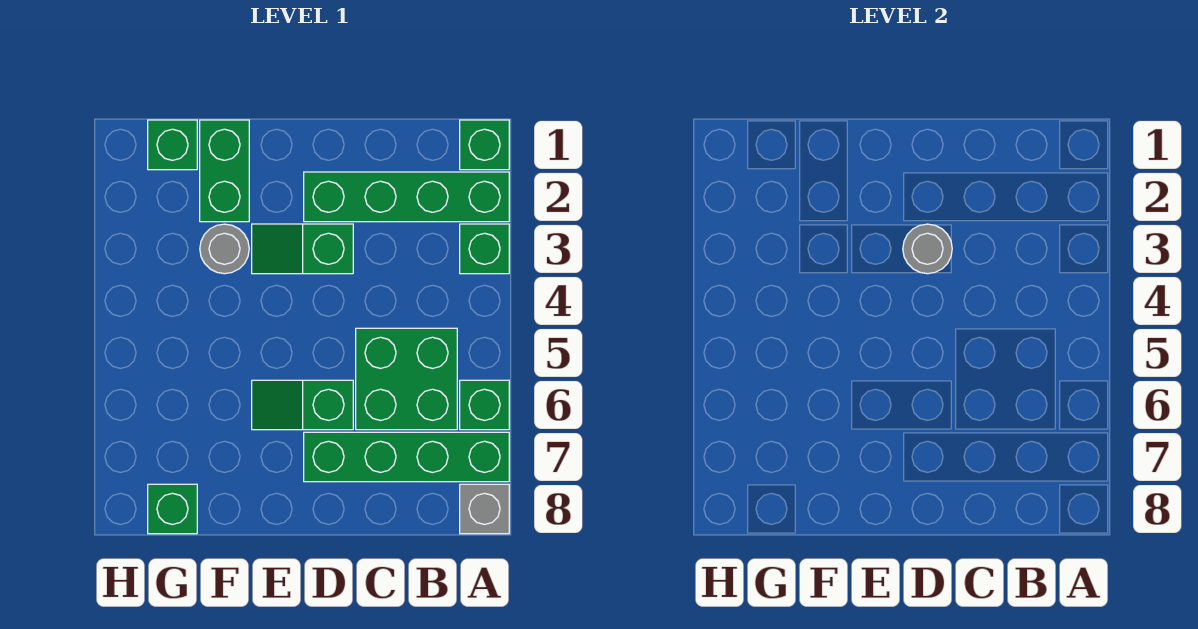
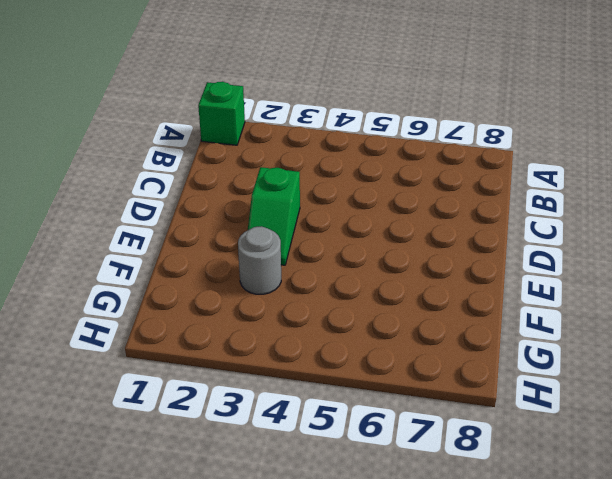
none -> green 1x4 brick [304,172,509,222]
none -> green 1x1 brick [460,224,509,274]
none -> green 1x1 brick [460,380,509,430]

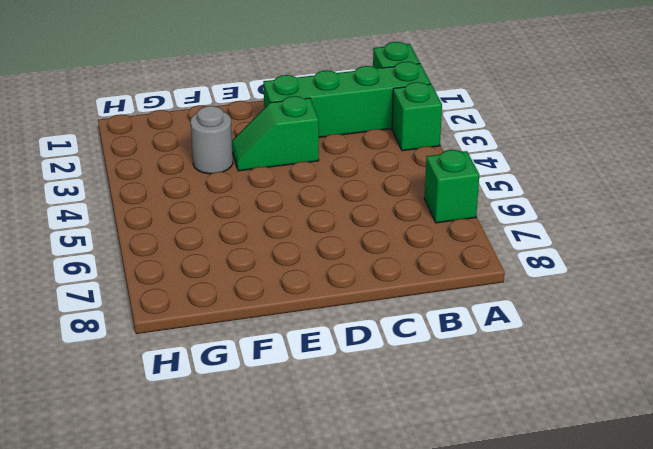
none -> green 1x4 brick [304,432,509,482]
none -> grey 1x1 brick [460,484,509,534]
none -> green 2x2 brick [356,328,457,430]

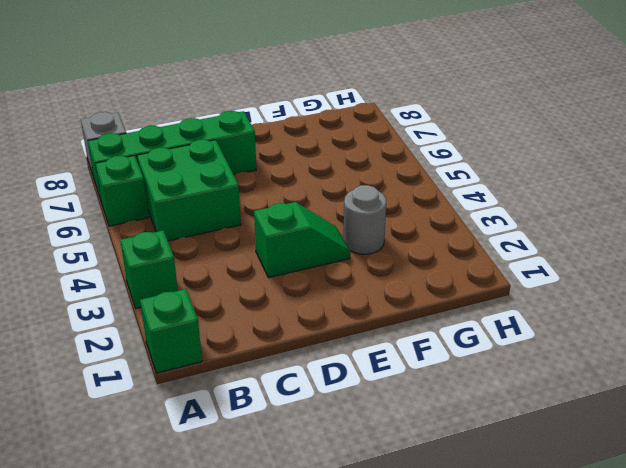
none -> green 1x4 brick [304,172,509,222]
none -> green 1x2 slope [252,380,353,430]
none -> green 1x2 brick [200,120,249,222]

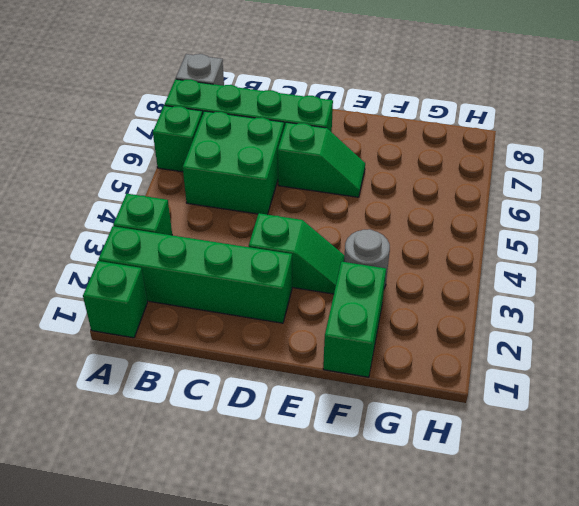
none -> green 1x1 brick [148,120,197,170]
none -> green 1x1 brick [148,484,197,534]
none -> grey 1x1 round brick [903,224,952,274]

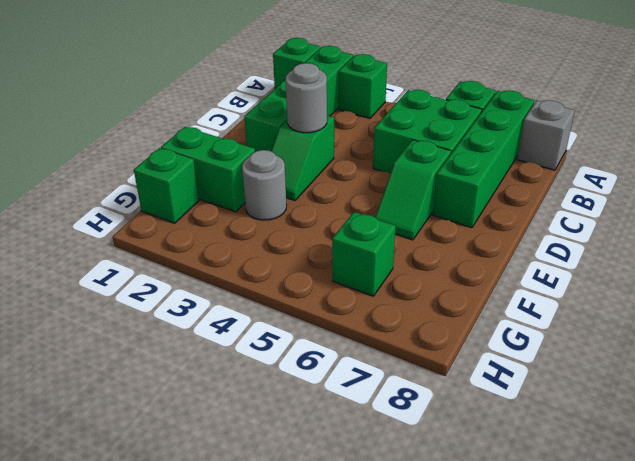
green 1x1 brick [332,212,396,296] -> green 1x1 brick moved to [148,484,197,534]

